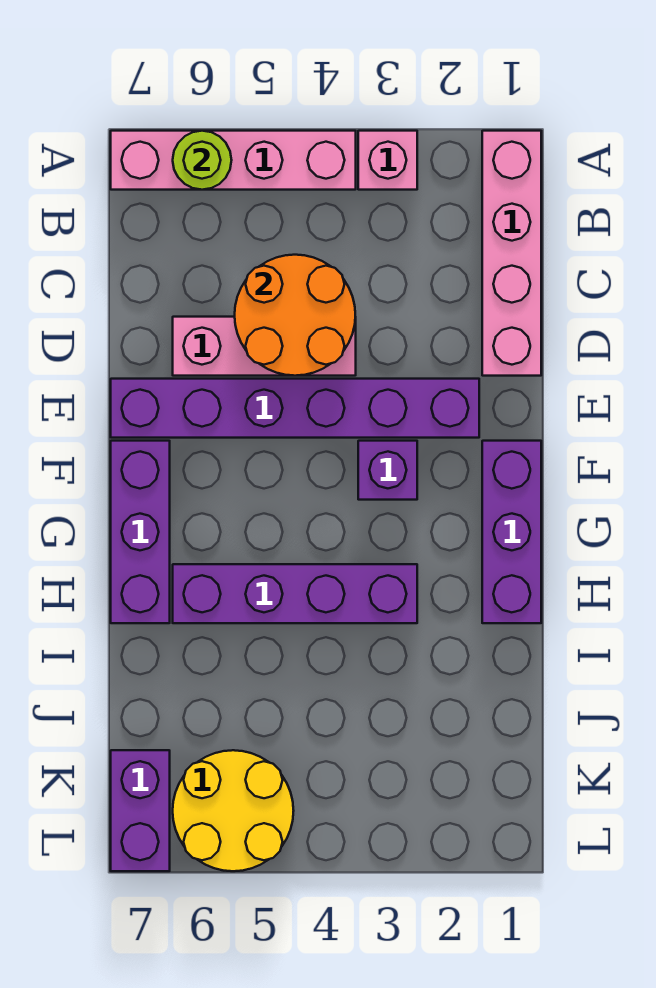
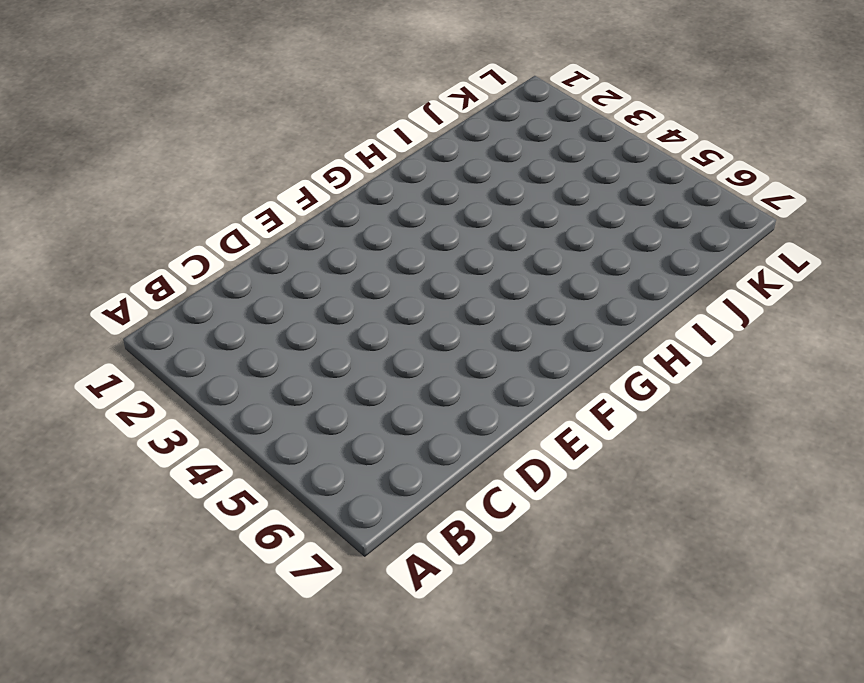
none -> pink 1x4 brick [482,131,541,376]
none -> pink 1x1 brick [358,131,417,190]
none -> pink 1x4 brick [111,131,356,190]

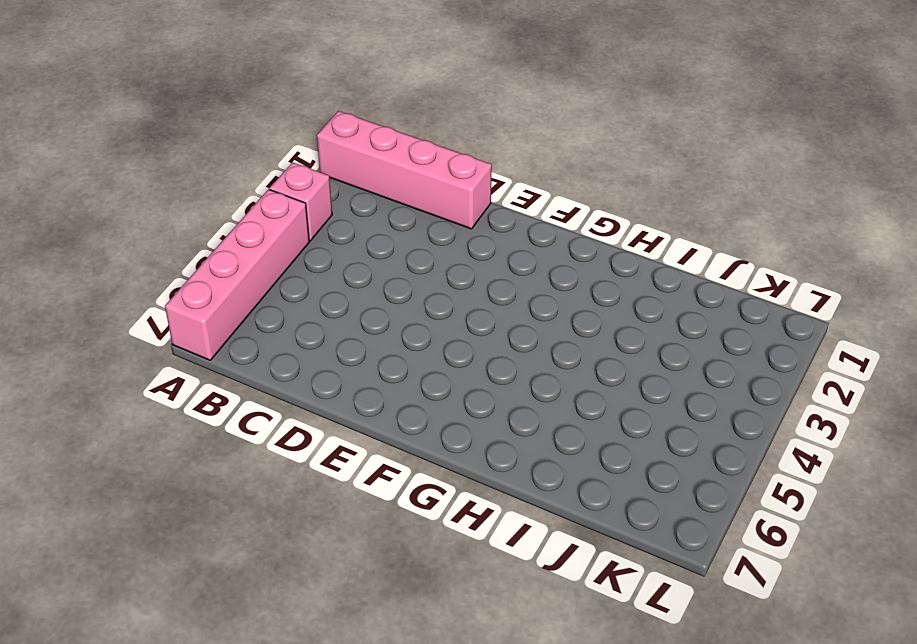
none -> pink 1x3 brick [173,317,356,376]
none -> purple 1x6 brick [111,379,479,438]
none -> purple 1x3 brick [482,441,541,623]

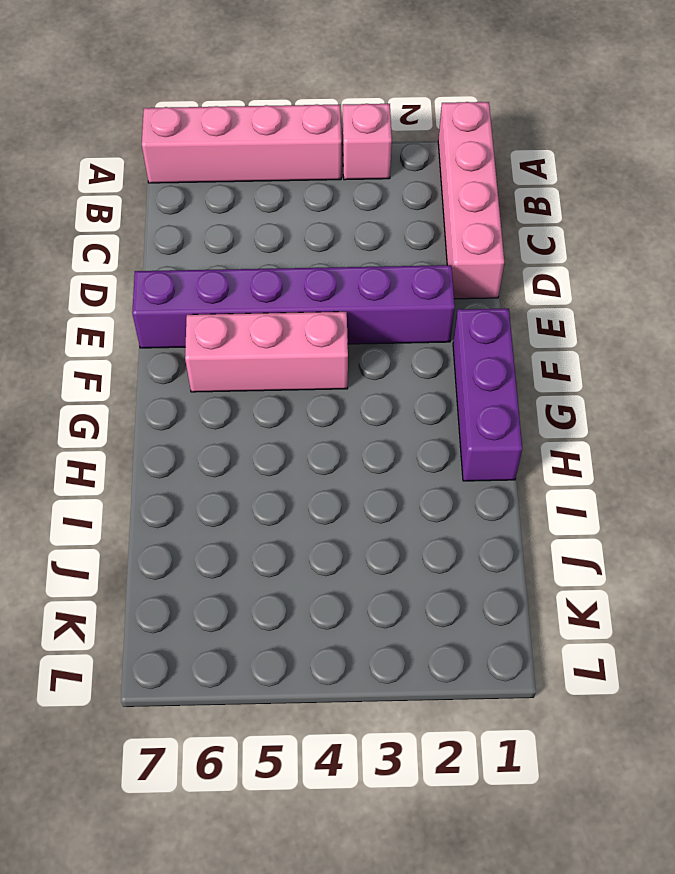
pink 1x3 brick [185,312,348,392] -> pink 1x3 brick moved to [173,317,356,376]
none -> purple 1x1 brick [358,441,417,500]
none -> purple 1x3 brick [111,441,170,623]
none -> purple 1x4 brick [173,564,417,623]

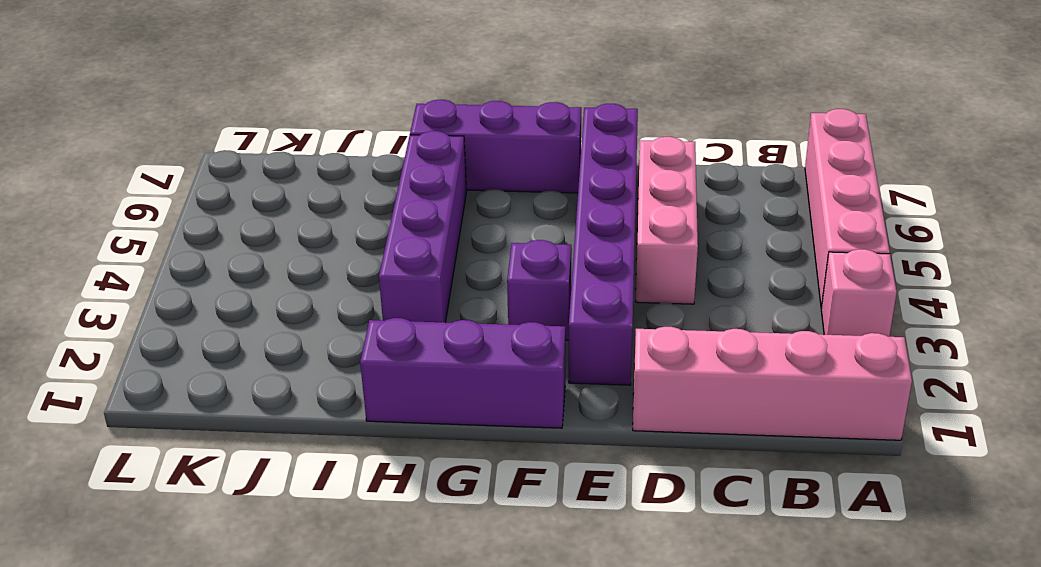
none -> yellow 2x2 round brick [173,750,294,871]
none -> purple 1x2 brick [111,750,170,871]
none -> lime 1x1 round brick [173,131,232,190]

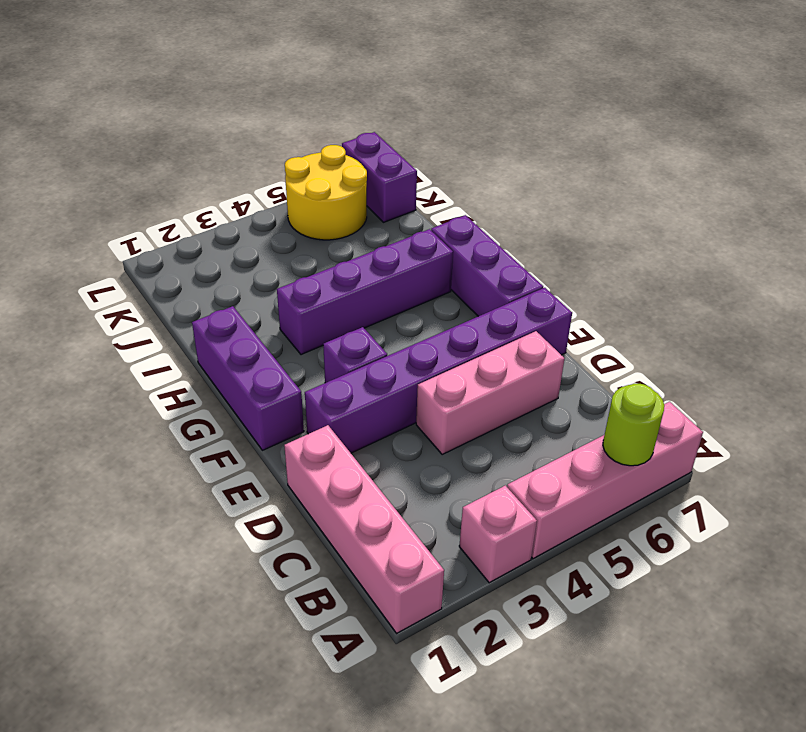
none -> orange 2x2 round brick [235,255,355,376]

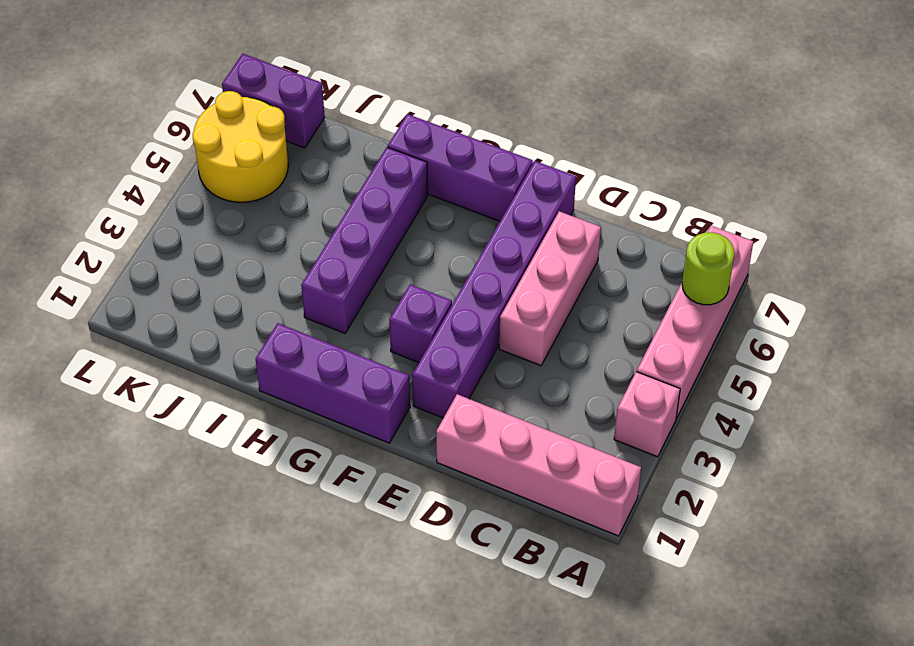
none -> orange 2x2 round brick [235,255,355,376]

